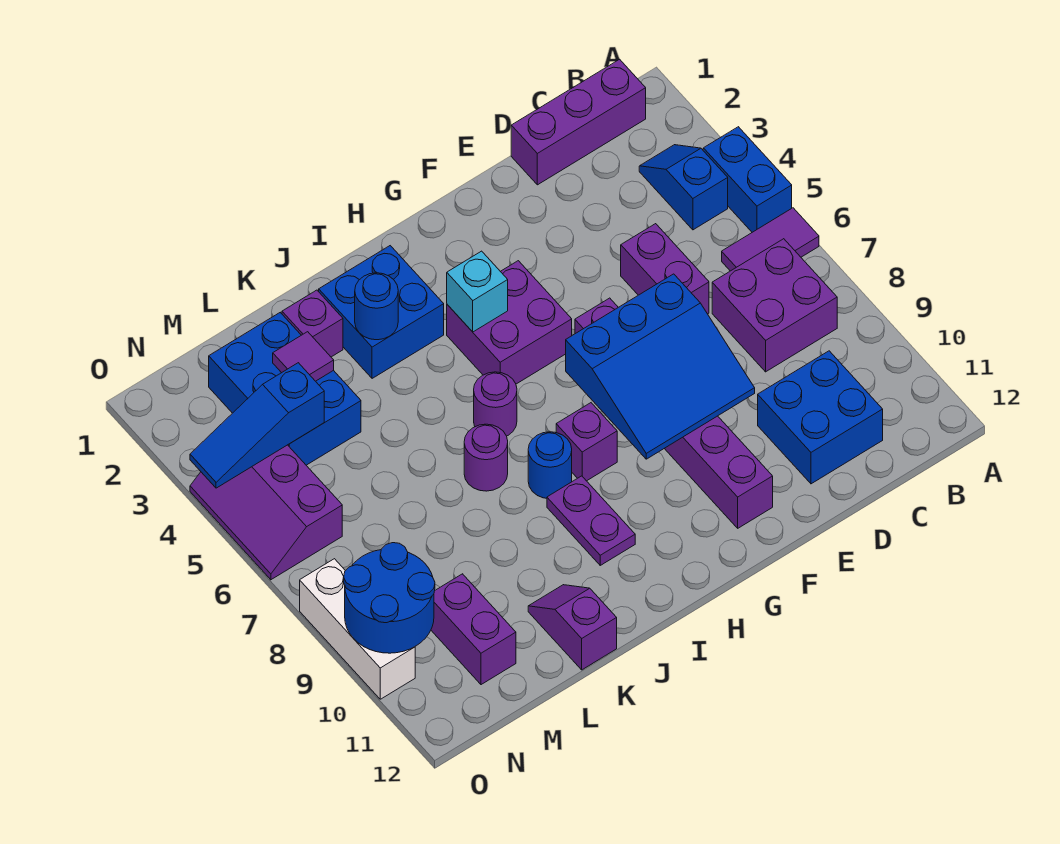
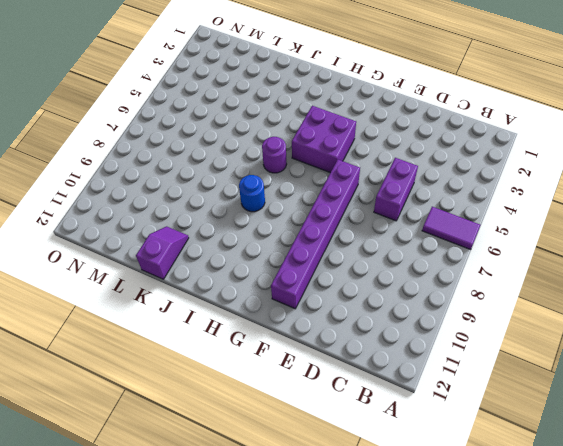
none -> blue 1x2 brick [703,127,792,232]
none -> purple 1x3 brick [511,59,646,185]
none -> blue 1x2 slope [639,145,728,230]

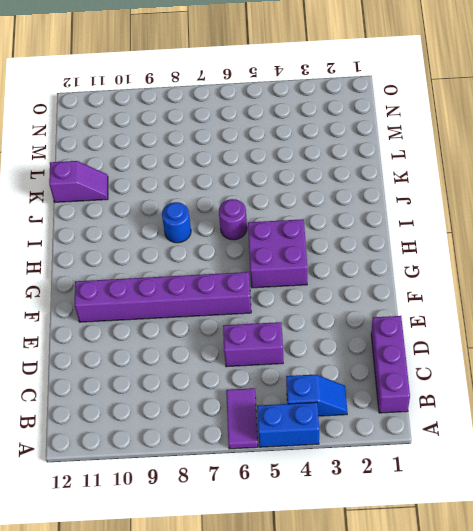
none -> purple 2x2 brick [712,239,837,372]
none -> blue 2x2 brick [758,351,883,484]
none -> purple 1x1 brick [556,403,617,481]

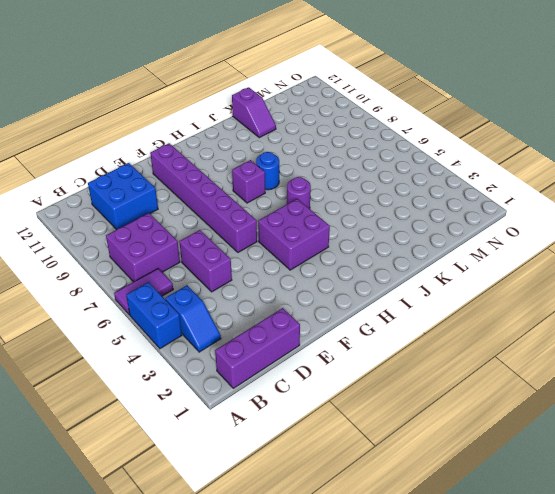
none -> blue 2x2 brick [319,246,444,378]
none -> purple 1x2 plate [547,476,635,565]
none -> purple 1x1 round brick [464,424,508,491]

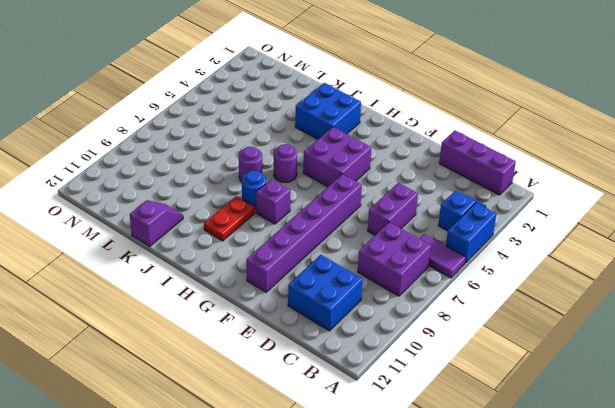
red 1x2 plate [204,196,255,241] -> purple 1x2 plate [547,476,635,565]
none -> purple 1x1 brick [282,290,343,357]
none -> blue 2x3 brick [209,313,361,465]
none -> purple 1x2 brick [431,574,516,685]

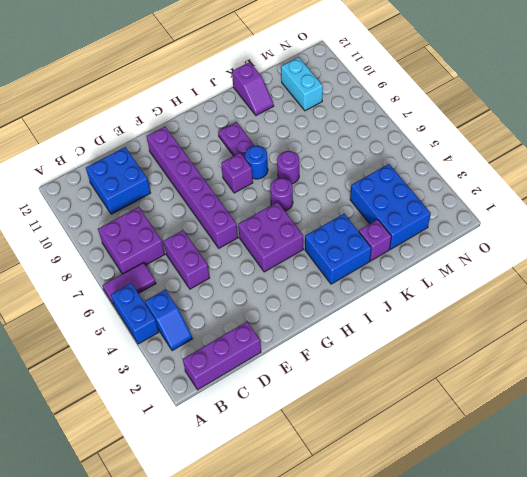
cyan 1x2 brick [281,57,323,111] -> purple 1x2 brick [431,574,516,685]
none -> purple 2x3 slope [190,445,342,580]
none -> white 1x3 brick [300,559,415,699]
none -> blue 3x3 slope [566,274,755,459]

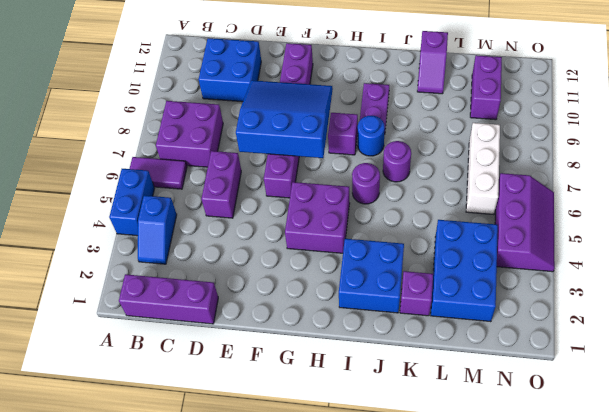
white 1x3 brick [466,123,500,215] -> white 1x3 brick moved to [300,559,415,699]
none -> cyan 1x1 brick [447,251,508,332]
none -> blue 1x1 round brick [355,273,398,340]
none -> purple 1x1 tile [273,332,334,381]

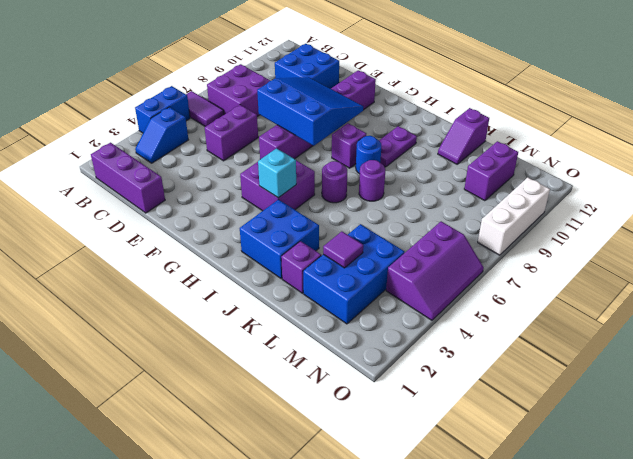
none -> blue 1x1 round brick [355,273,398,340]
none -> blue 1x3 slope [190,363,324,488]
none -> blue 2x2 round brick [344,543,435,653]

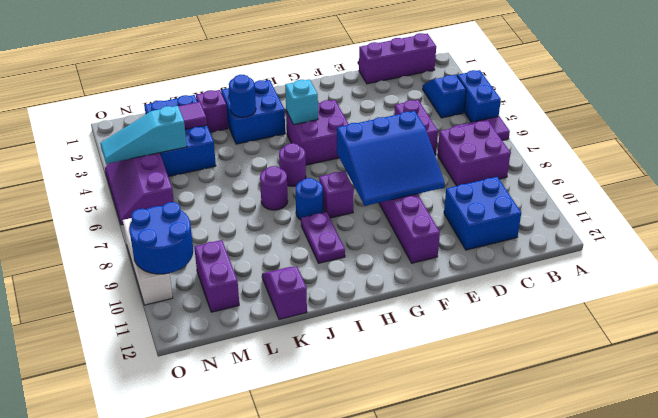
cyan 1x3 slope [100,106,187,164] -> blue 1x3 slope [190,363,324,488]

